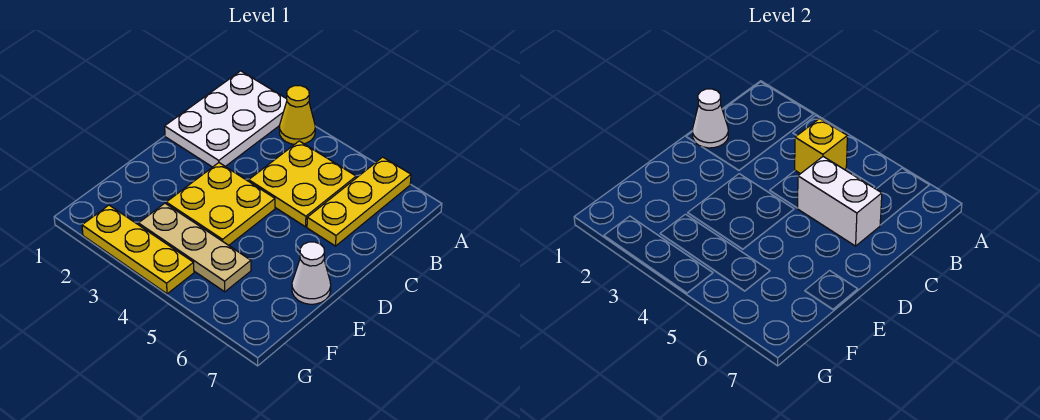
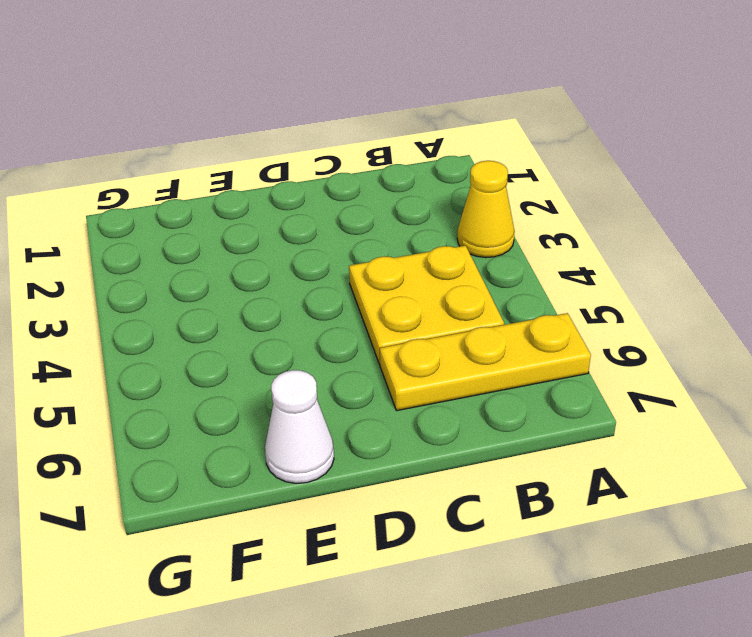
none -> white 2x3 plate [165,71,287,167]
none -> yellow 2x2 plate [166,163,275,245]

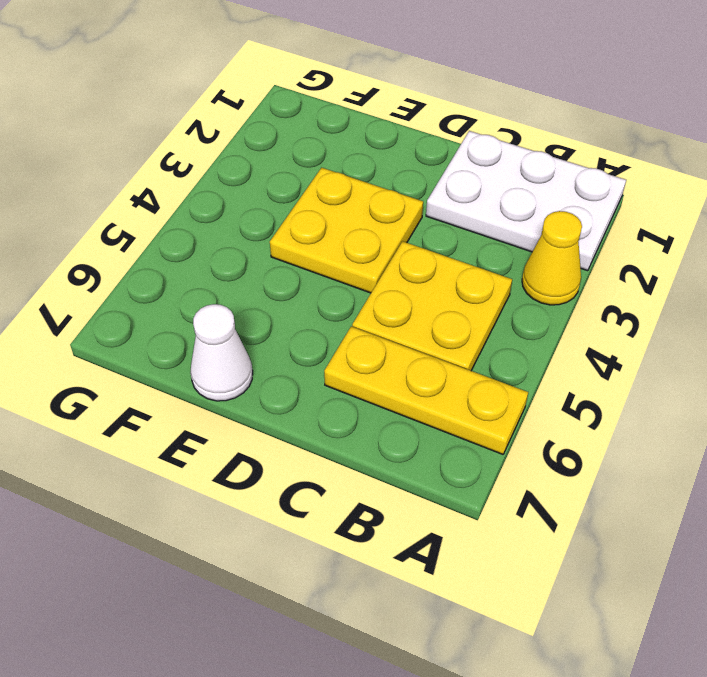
none -> tan 1x3 plate [139,203,251,292]
none -> yellow 1x3 plate [82,205,194,294]

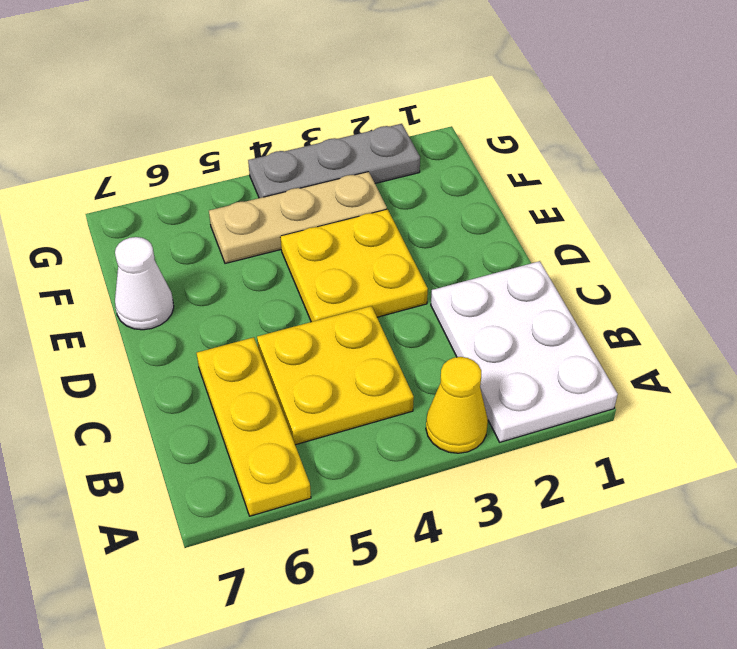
grey 1x3 plate [248,124,420,198] -> yellow 1x3 plate [82,205,194,294]
none -> yellow 1x1 brick [795,119,847,174]
none -> white 1x1 cone [693,89,728,148]

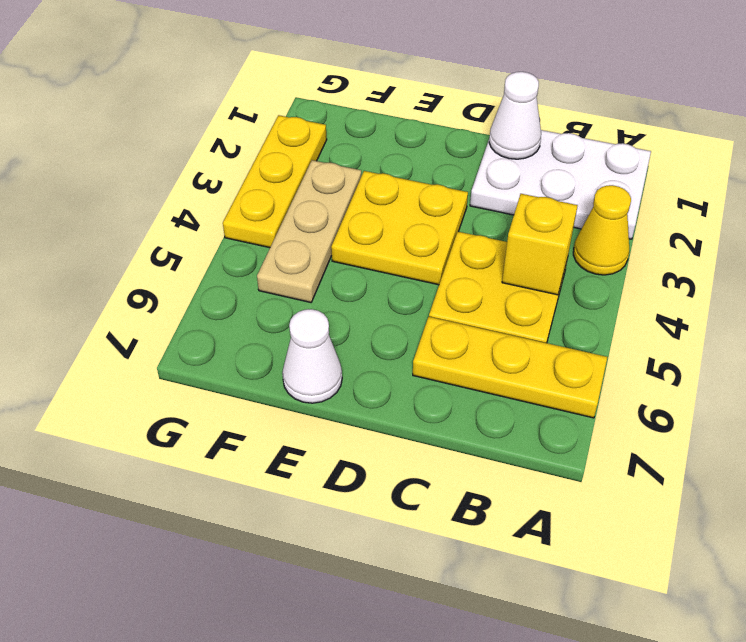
none -> white 1x2 brick [798,157,882,246]

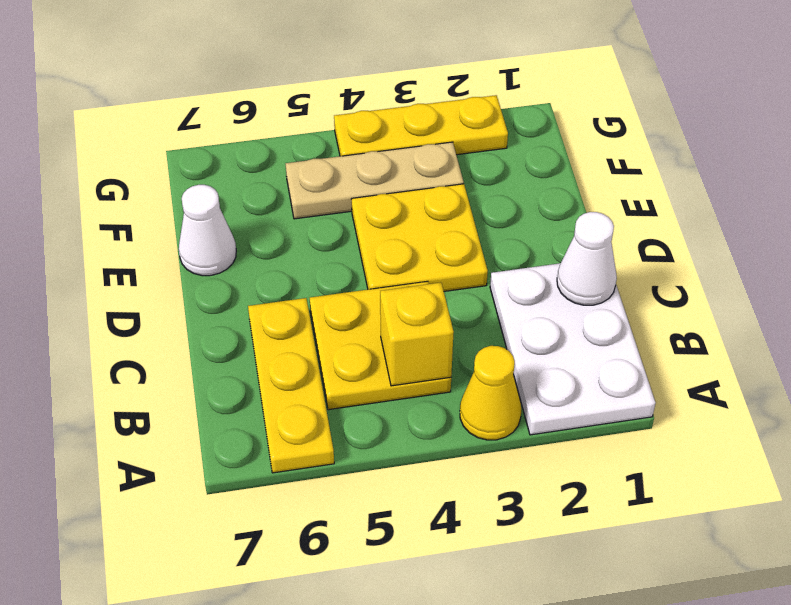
none -> white 1x2 brick [798,157,882,246]

